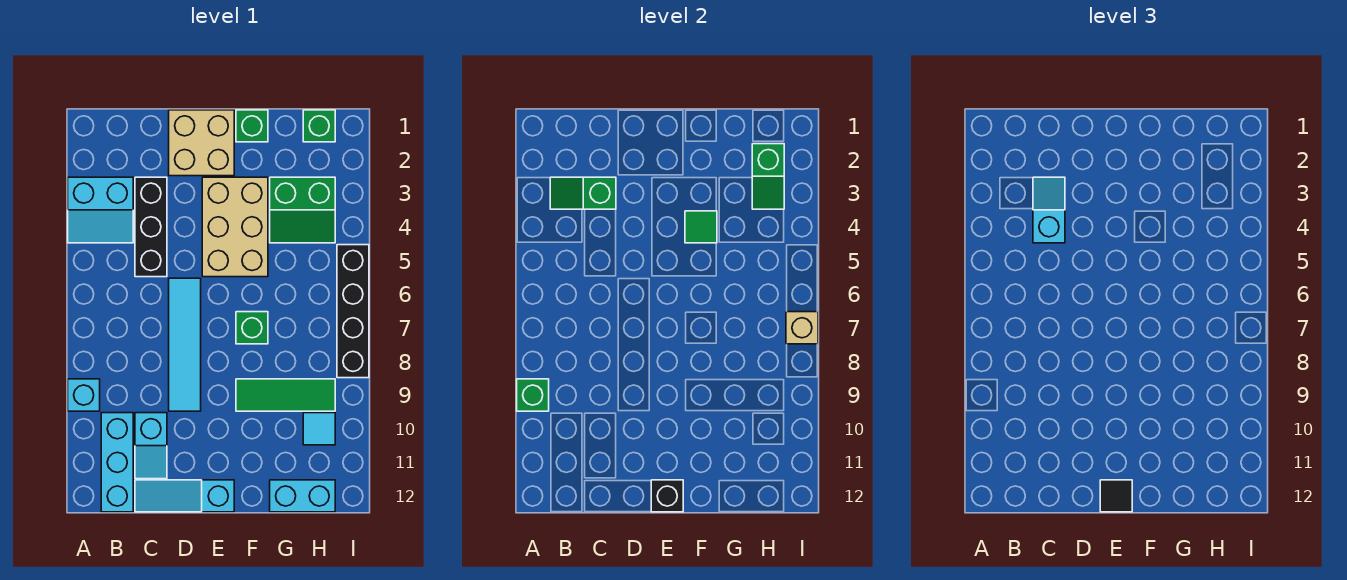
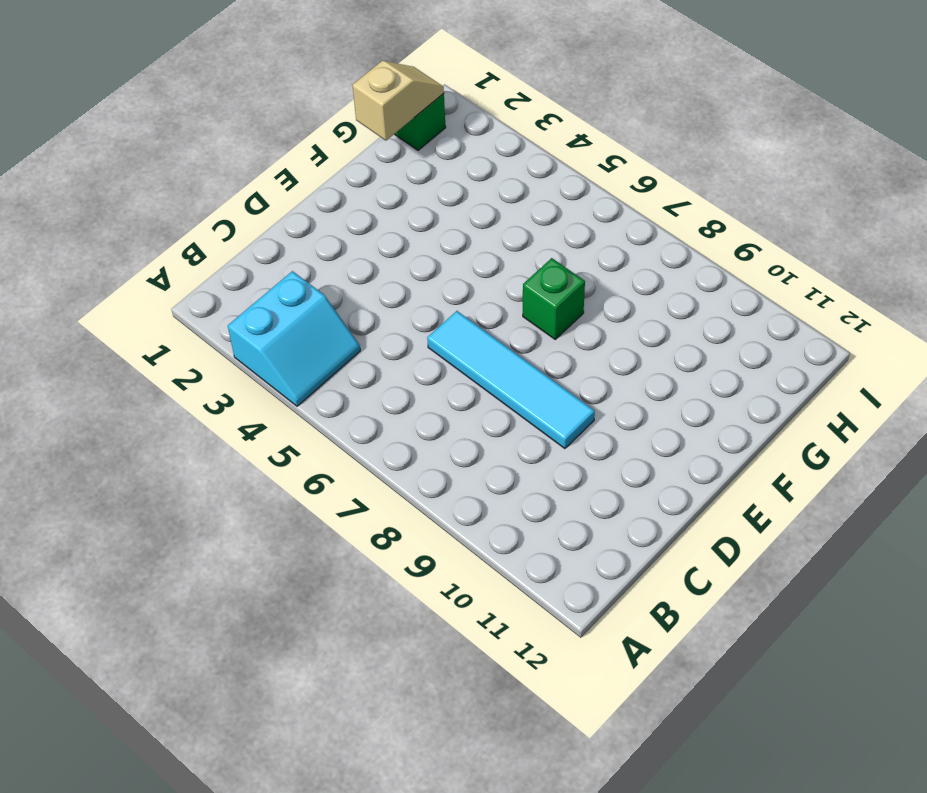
tan 1x2 slope [352,61,444,141] -> none
none -> cyan 1x1 brick [68,379,100,411]
none -> cyan 1x3 brick [101,413,133,512]
none -> black 1x3 brick [135,177,167,277]

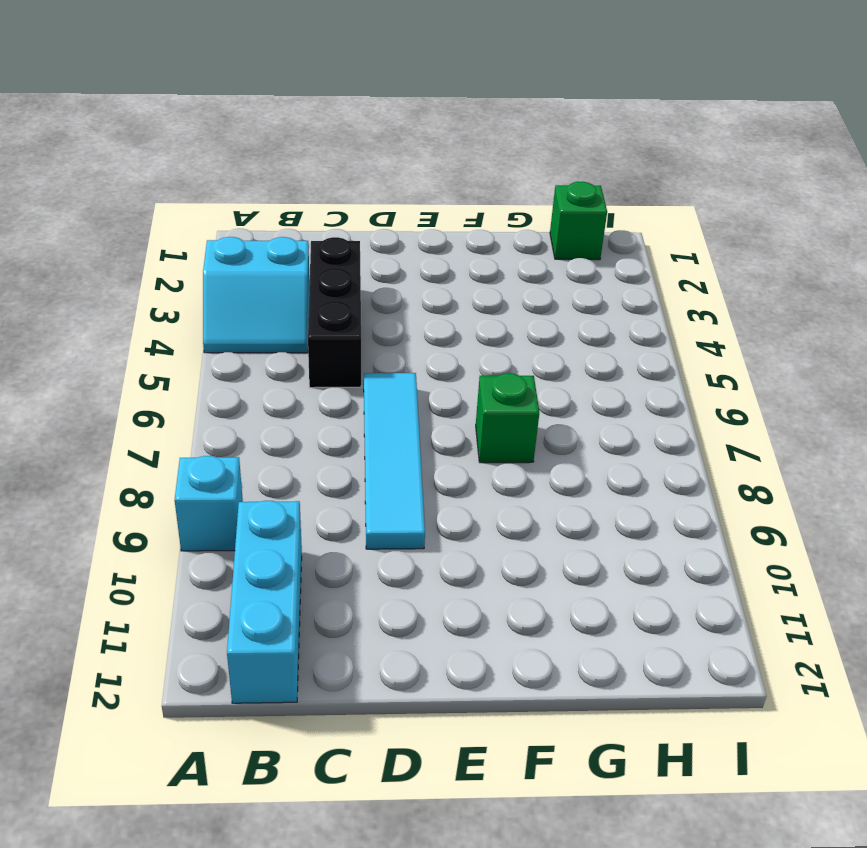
none -> cyan 1x2 slope [135,413,167,479]
none -> cyan 1x3 slope [135,480,234,512]
none -> tan 2x2 brick [169,110,234,176]

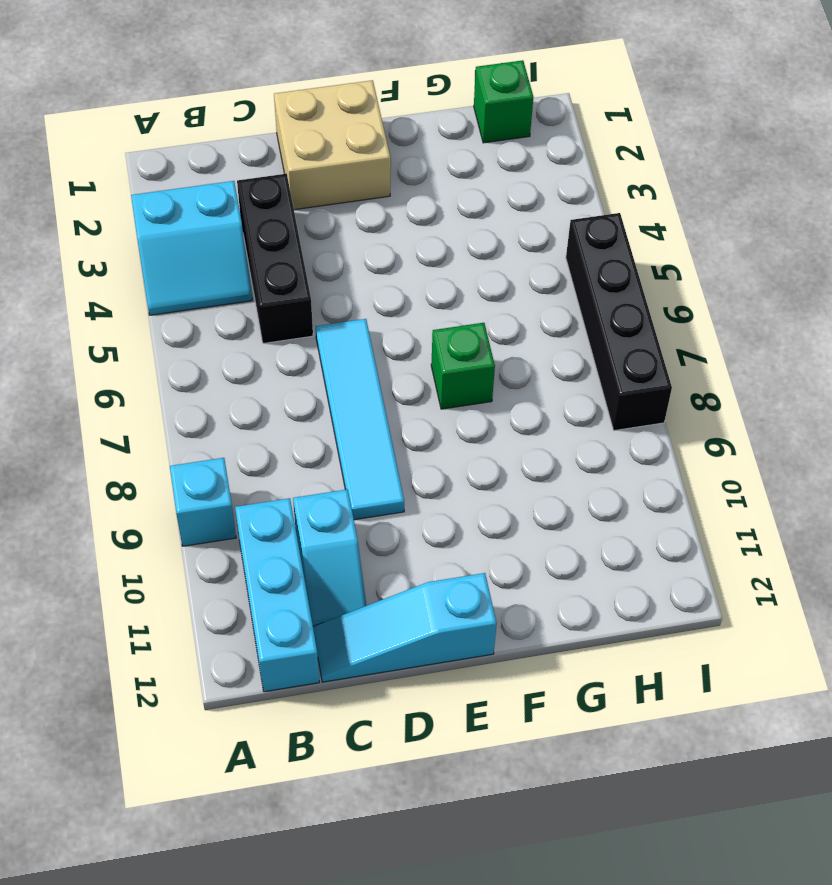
none -> tan 2x3 brick [202,177,268,277]
none -> green 1x1 brick [236,110,268,142]
none -> green 1x3 tile [236,379,335,411]

